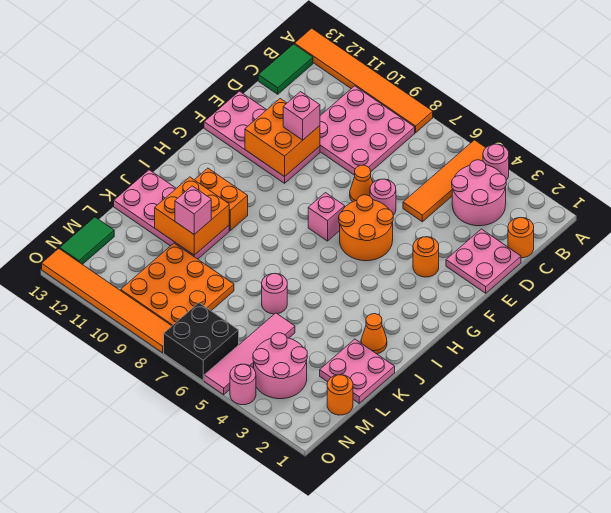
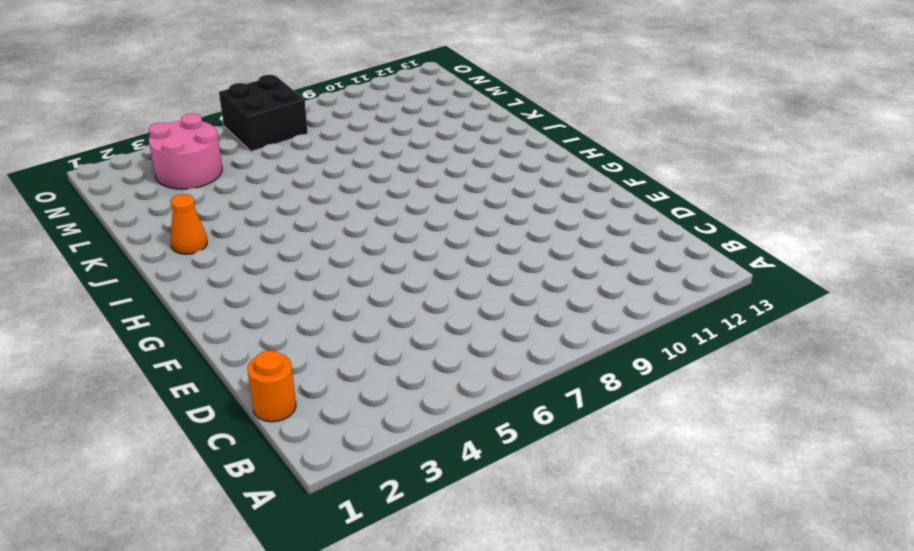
none -> pink 1x1 round brick [483,144,509,180]
none -> orange 1x4 tile [403,140,486,222]
none -> orange 1x6 tile [294,28,433,133]
none -> pink 2x2 round brick [452,160,506,226]

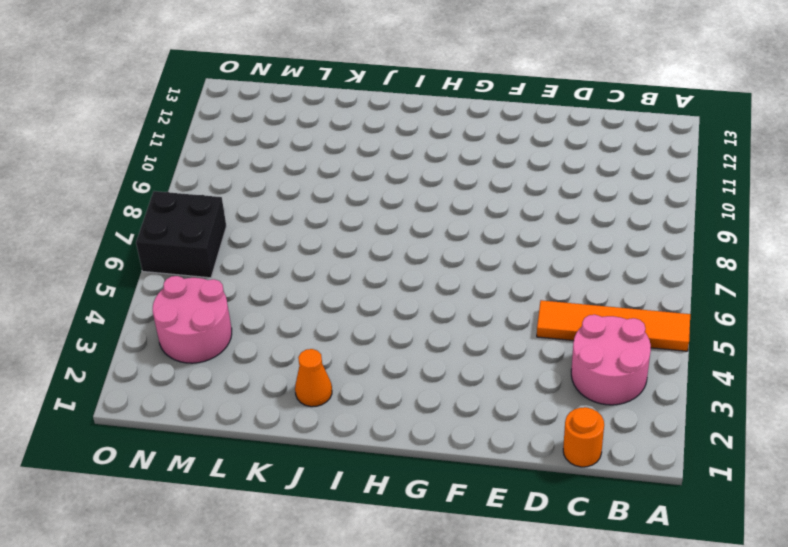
none -> pink 1x1 round brick [483,144,509,180]
none -> orange 1x6 tile [294,28,433,133]
none -> pink 3x3 plate [320,86,415,175]
none -> green 1x2 tile [258,44,313,94]

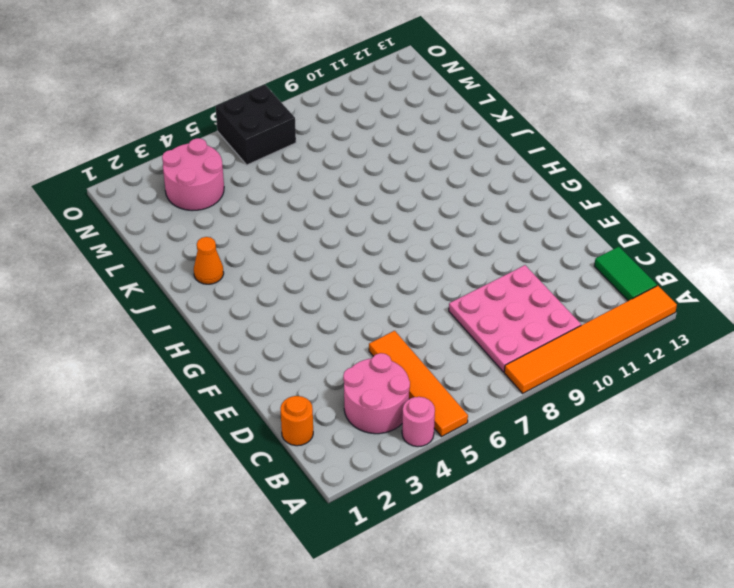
none -> pink 2x2 plate [446,229,521,293]
none -> pink 1x1 round brick [370,179,396,215]
none -> orange 1x1 cone [350,165,373,202]
none -> pink 2x4 plate [204,91,320,183]

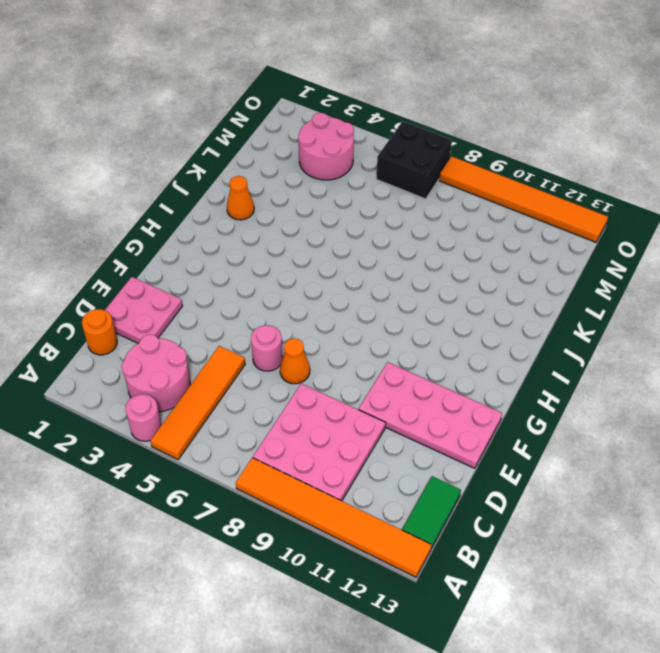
none -> orange 1x1 round brick [413,237,439,277]
none -> orange 2x2 round brick [339,195,393,261]
none -> pink 1x1 brick [308,193,345,241]
none -> orange 1x2 brick [195,168,248,230]

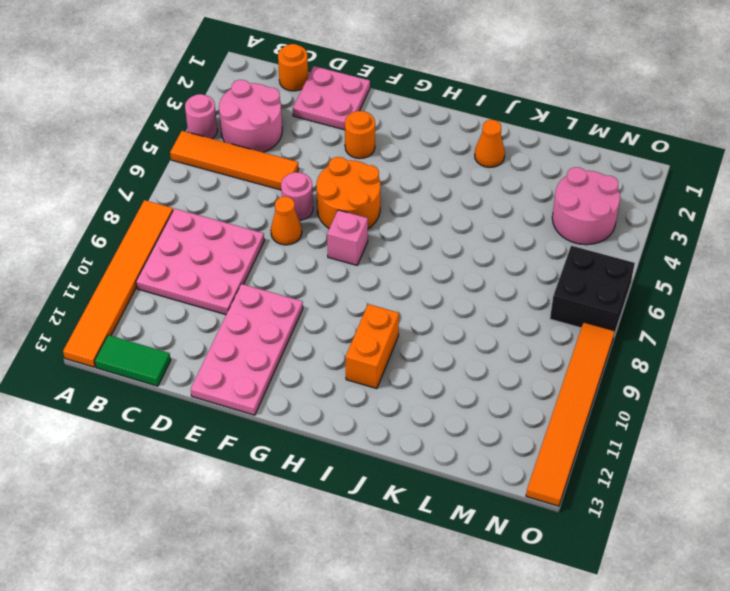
none -> pink 2x4 plate [114,170,229,259]
none -> pink 2x2 plate [320,339,395,403]
none -> pink 1x1 round brick [262,274,287,314]
none -> pink 1x4 tile [204,313,295,395]

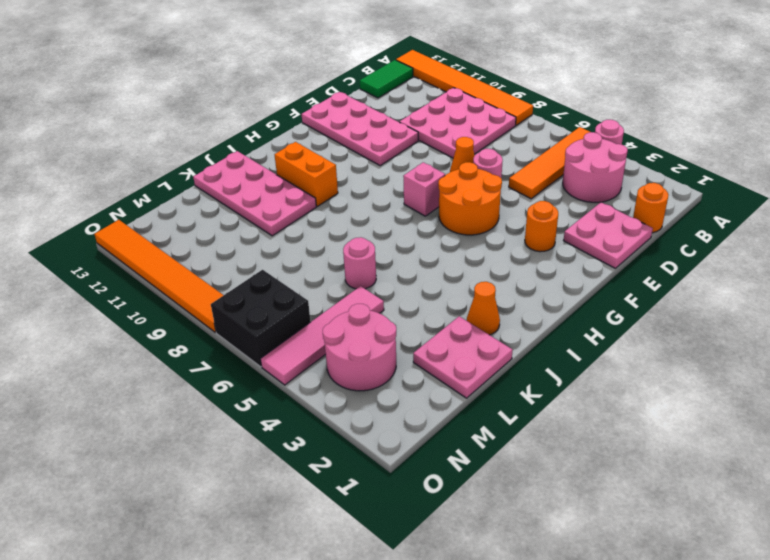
none -> orange 3x3 plate [121,243,234,326]
none -> orange 1x1 round brick [327,375,353,415]
none -> green 1x2 tile [60,217,114,264]
none -> pink 1x1 round brick [230,364,256,405]

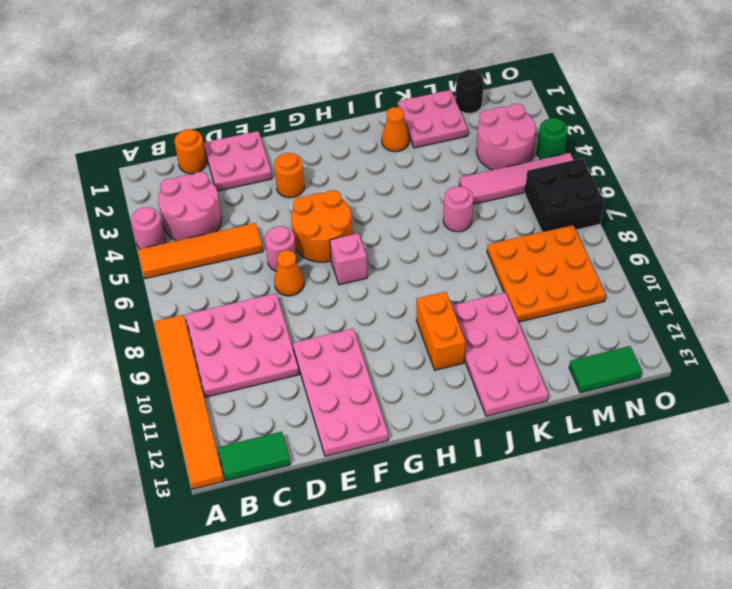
black 1x1 round brick [456,70,484,114] -> orange 1x1 round brick [327,375,353,415]
green 1x1 round brick [537,118,568,159] -> pink 1x1 round brick [230,364,256,405]
none -> orange 1x6 tile [42,249,171,353]
none -> orange 2x2 brick [245,99,320,177]
none -> orange 2x2 brick [155,177,229,255]
none -> pink 1x1 brick [283,92,320,140]

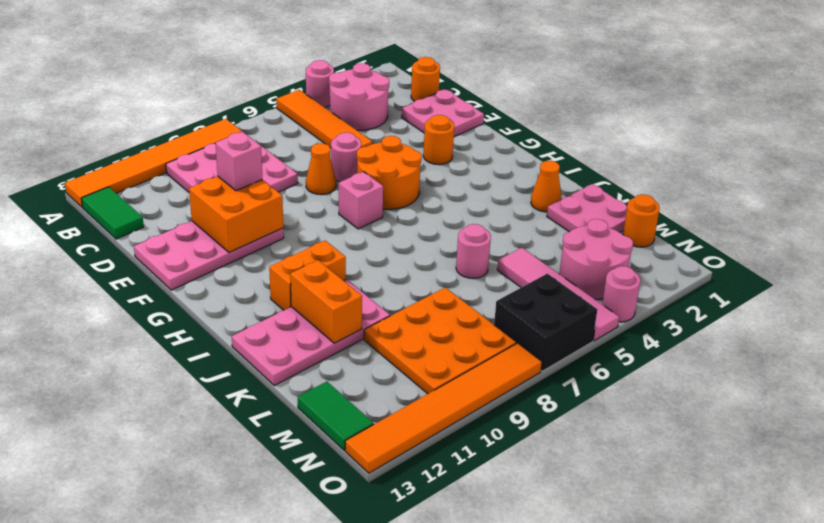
orange 1x2 brick [290,260,362,343] -> orange 2x2 brick [155,177,229,255]
none -> pink 1x1 brick [175,186,211,234]

